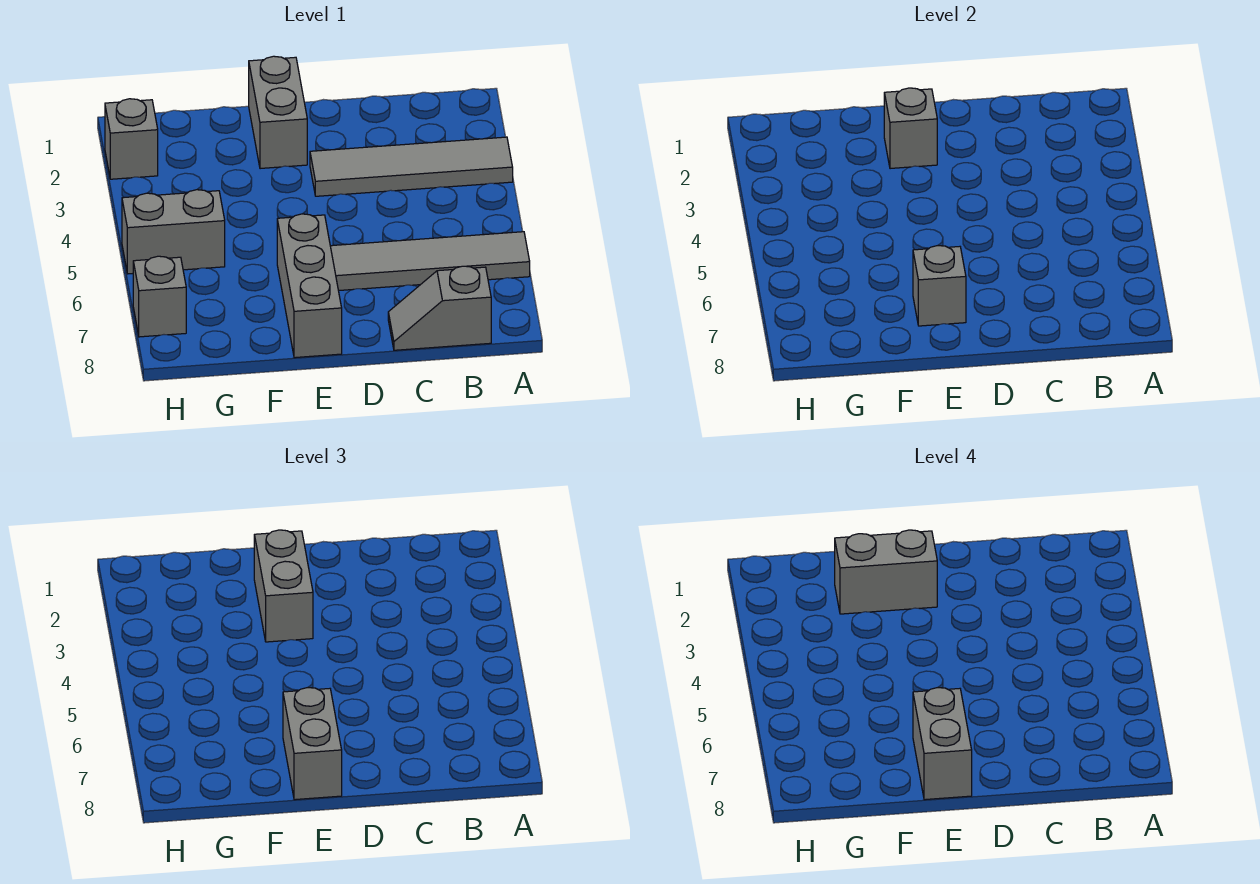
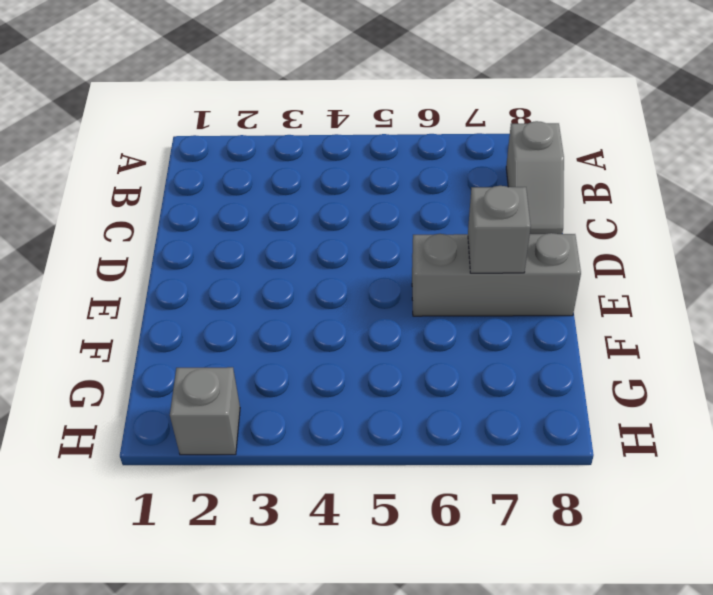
none -> grey 1x4 tile [310,137,513,196]
none -> grey 1x4 tile [330,232,530,291]
none -> grey 1x2 brick [249,56,307,169]

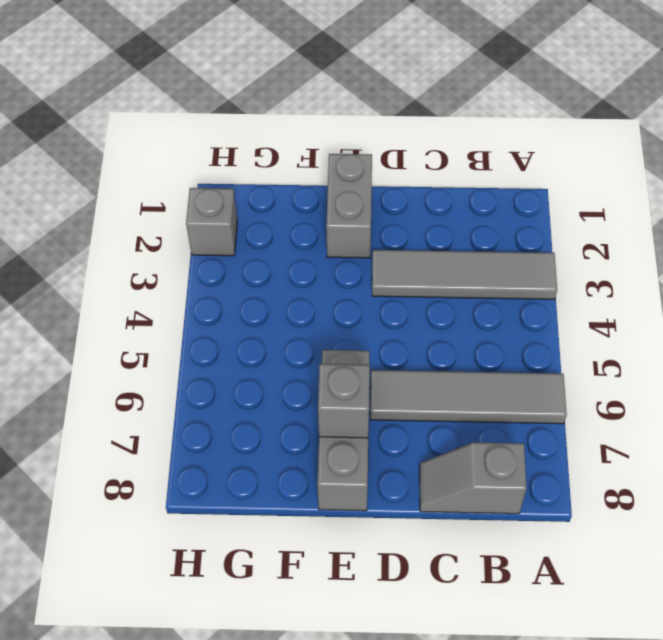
none -> grey 1x2 brick [122,190,225,274]
none -> grey 1x1 brick [133,256,186,337]
none -> grey 1x1 brick [884,88,937,169]

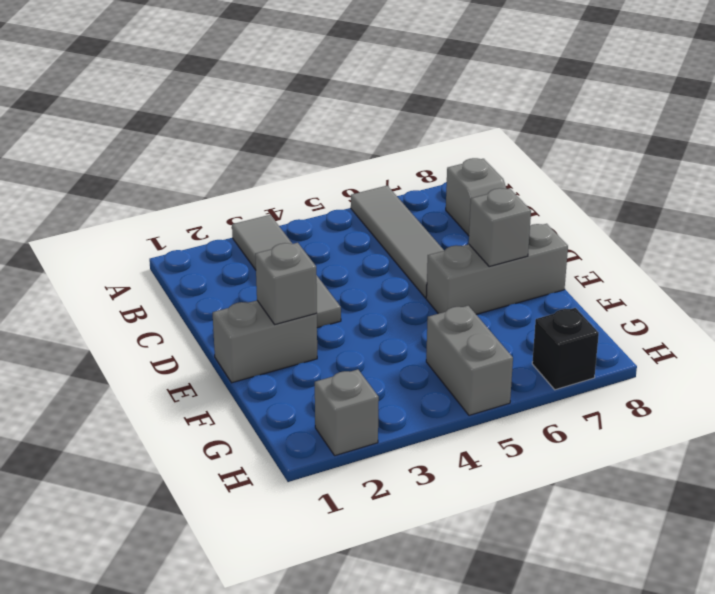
black 1x1 brick [532,308,599,390] -> grey 1x1 brick [133,256,186,337]
none -> grey 1x2 brick [254,530,313,642]
none -> grey 1x2 brick [283,688,342,800]
none -> grey 1x2 brick [835,530,937,614]

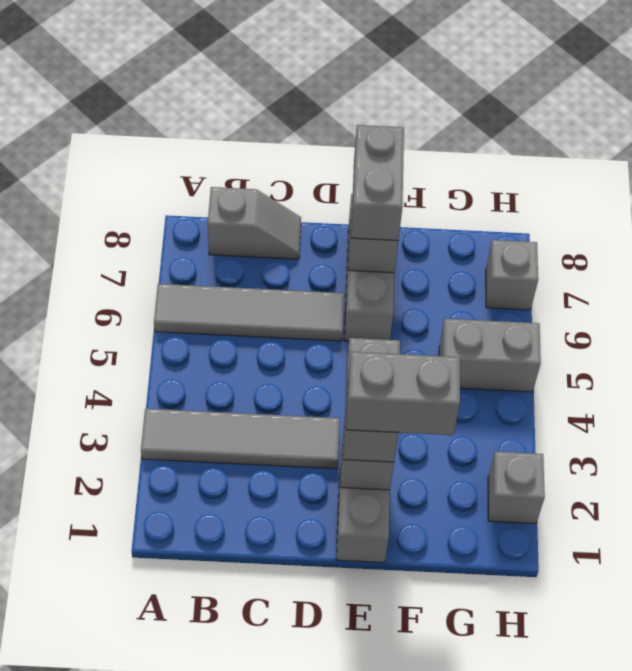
none -> grey 1x2 brick [913,688,972,800]

